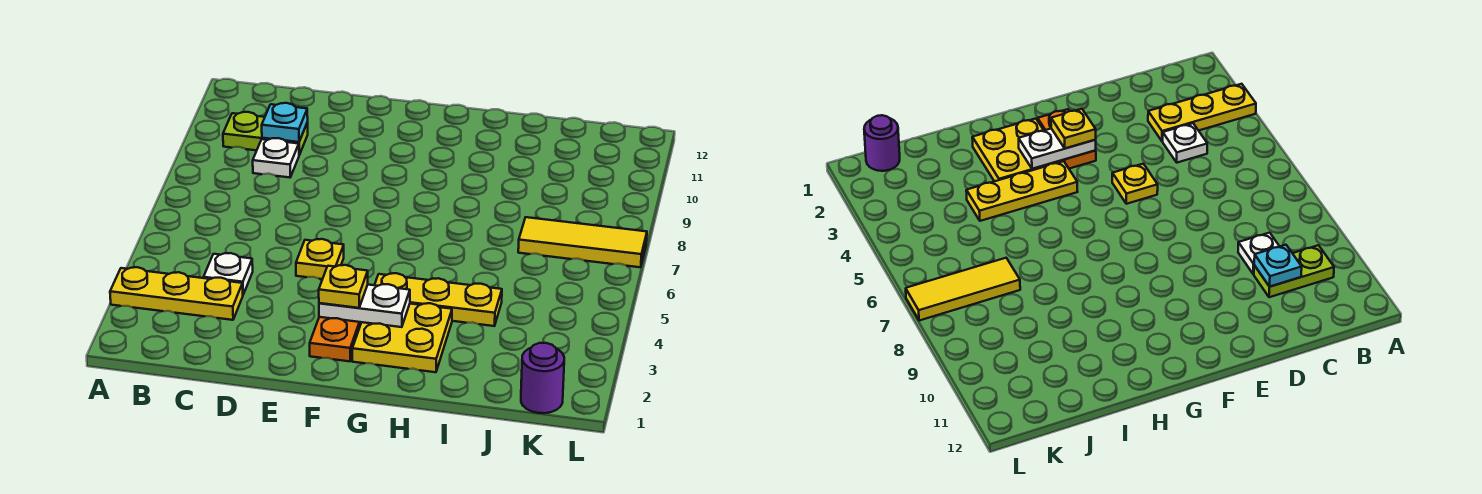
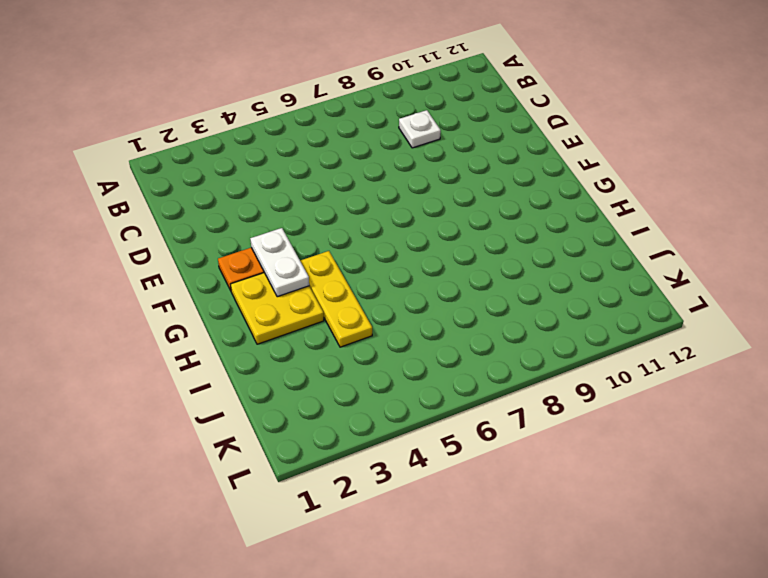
none -> yellow 1x3 plate [110,267,243,320]
none -> lime 1x2 plate [223,112,308,155]
none -> white 1x1 plate [204,253,253,294]

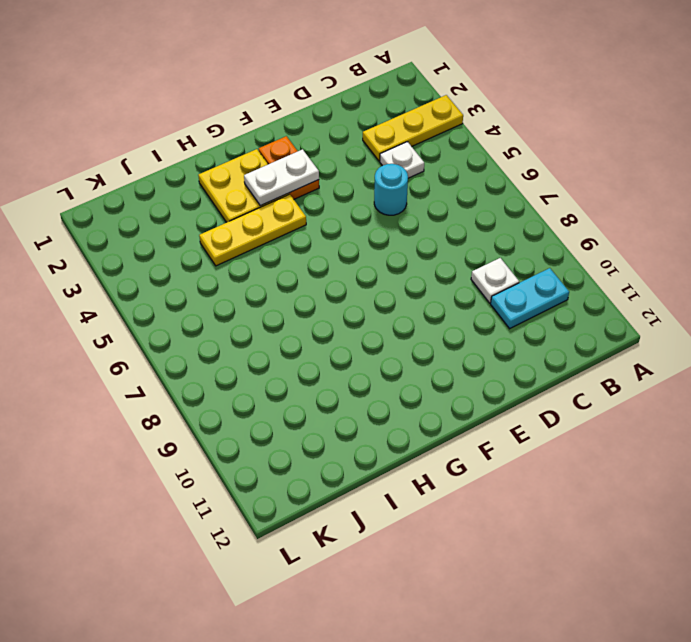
cyan 1x2 plate [491,268,569,329] -> lime 1x2 plate [223,112,308,155]
cyan 1x1 round brick [374,164,408,215] -> none
none -> yellow 1x1 plate [296,239,344,279]
none -> yellow 1x3 tile [518,217,647,267]
none -> purple 1x1 round brick [521,343,564,413]

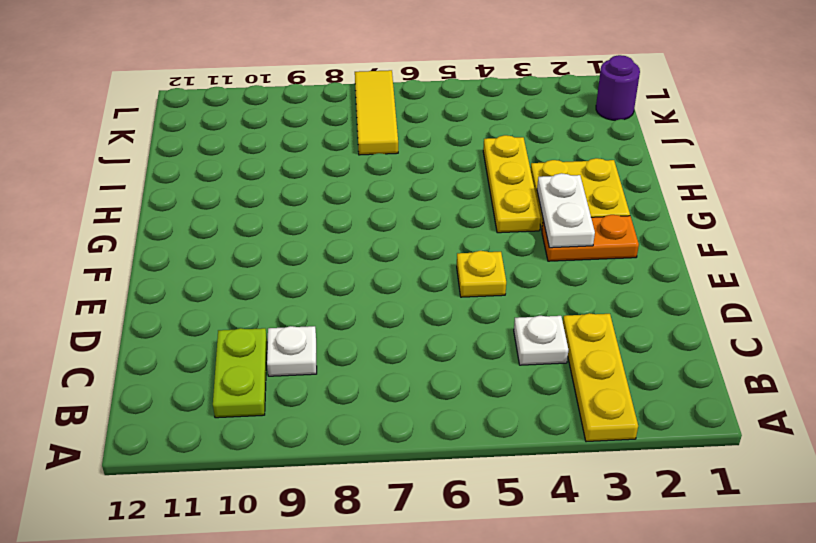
none -> cyan 1x1 plate [262,103,308,142]
none -> yellow 1x1 plate [319,265,368,308]

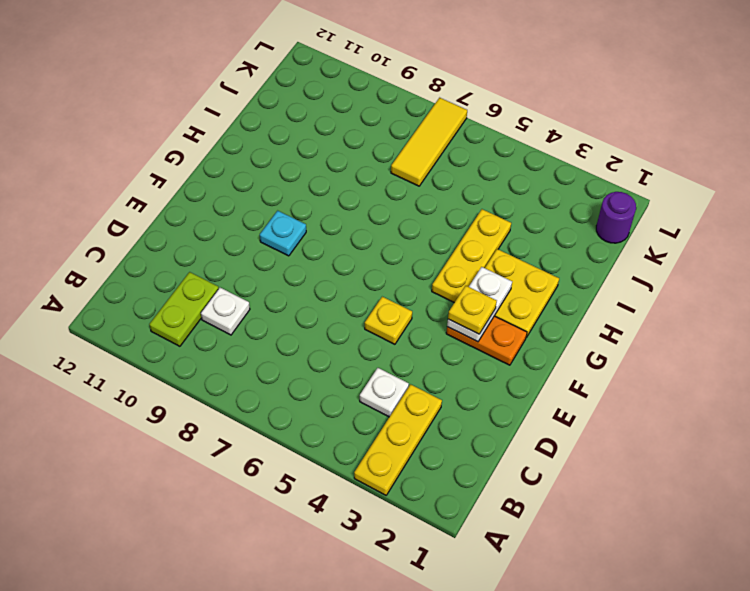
cyan 1x1 plate [260,211,306,256] -> cyan 1x1 plate moved to [262,103,308,142]

